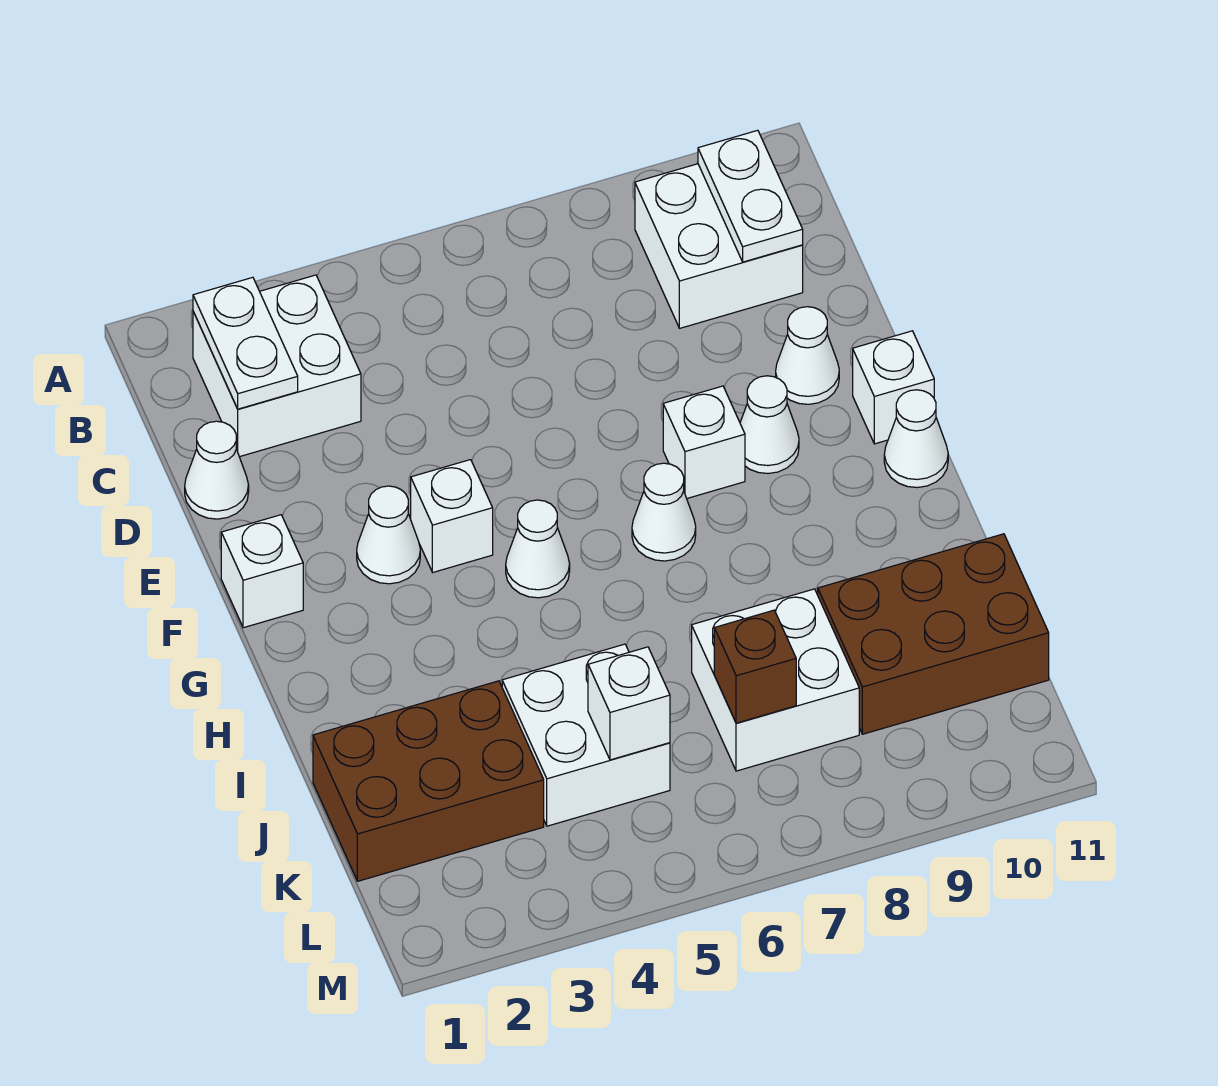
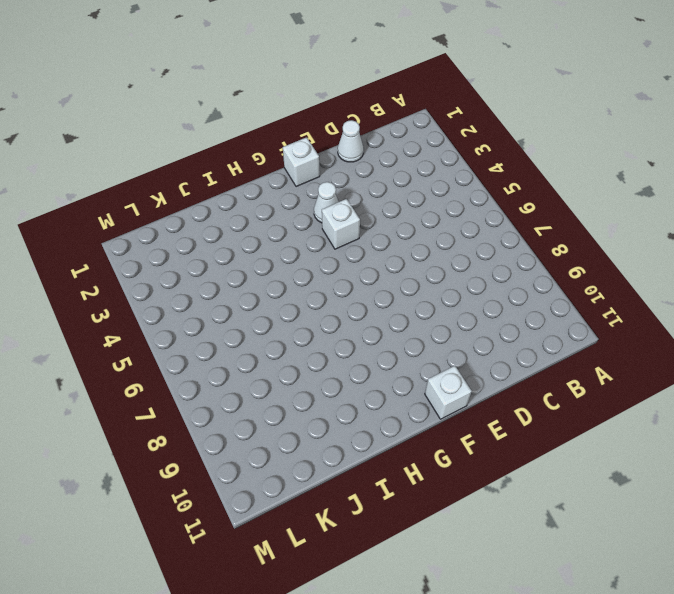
none -> white 2x2 brick [193,275,361,457]
none -> white 2x2 brick [635,164,803,328]
none -> white 1x1 cone [776,307,839,404]

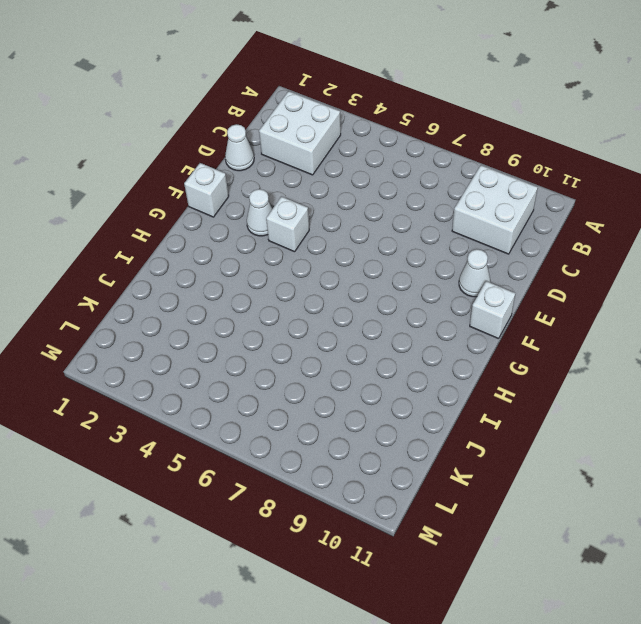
none -> white 1x1 brick [663,386,745,498]
none -> white 1x1 cone [740,376,799,474]
none -> white 1x1 cone [506,500,570,598]

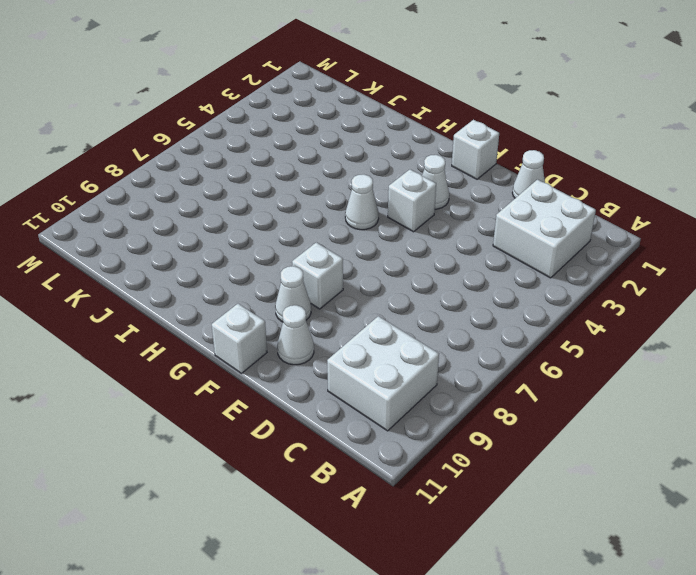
none -> white 1x1 cone [632,463,696,561]
none -> white 1x1 cone [884,390,948,488]
none -> brown 2x3 brick [313,681,544,881]

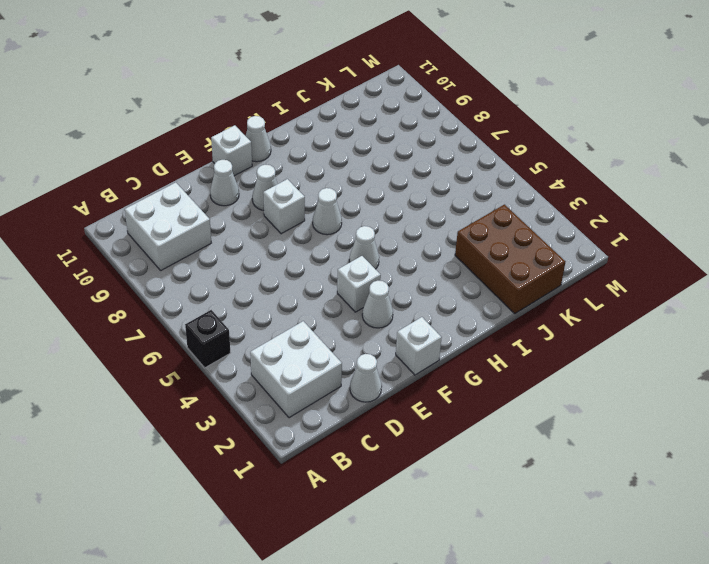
black 1x1 brick [185,310,230,368] -> none
none -> white 2x2 brick [502,644,670,826]
none -> white 2x2 brick [692,589,859,771]
none -> brown 2x3 brick [818,534,1049,734]

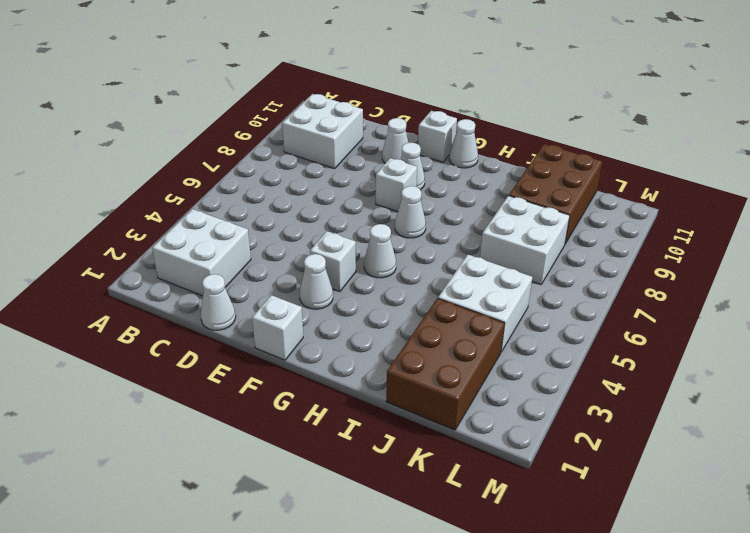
none -> white 1x2 plate [193,277,298,409]
none -> white 1x2 plate [698,130,803,262]
none -> white 1x1 brick [588,647,670,760]

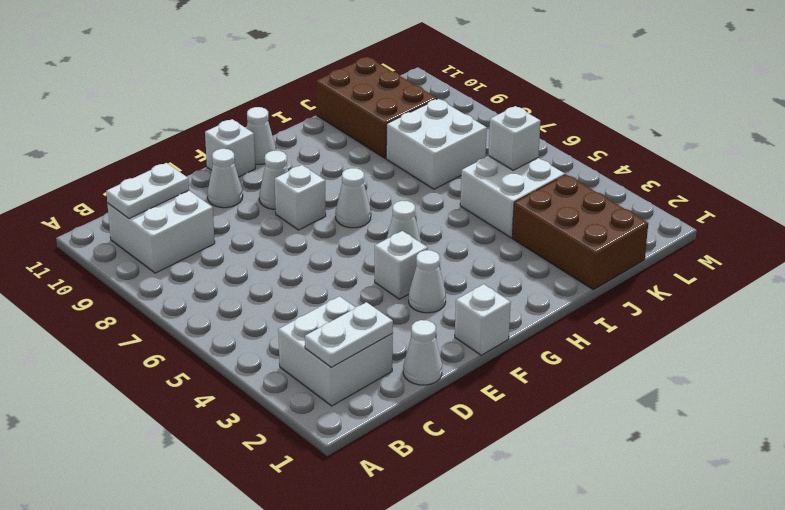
none -> brown 1x1 brick [714,610,796,723]

